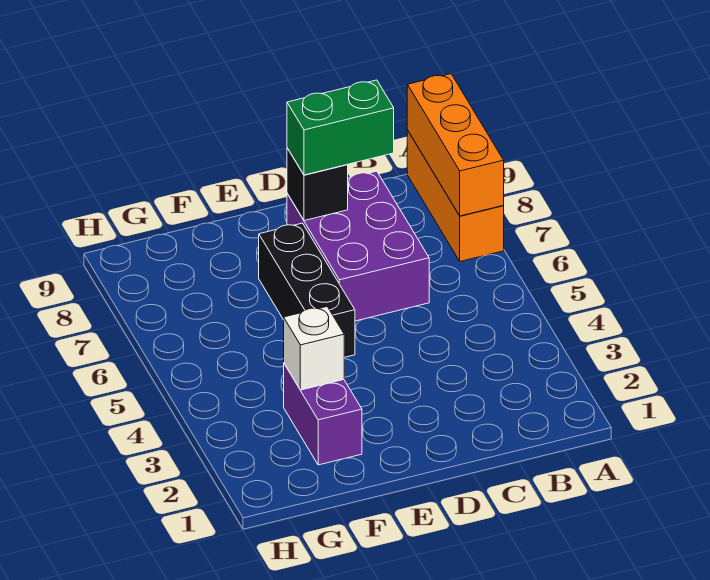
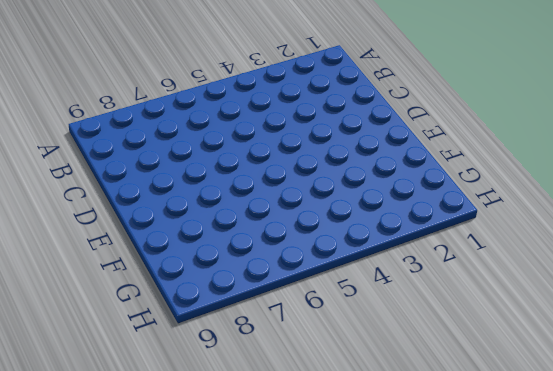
none -> orange 1x3 brick [407,130,504,262]
none -> purple 2x3 brick [287,171,429,321]

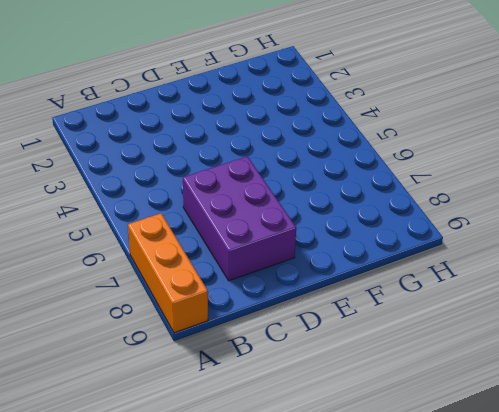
none -> black 1x3 brick [259,223,355,357]
none -> purple 1x2 brick [284,364,362,465]

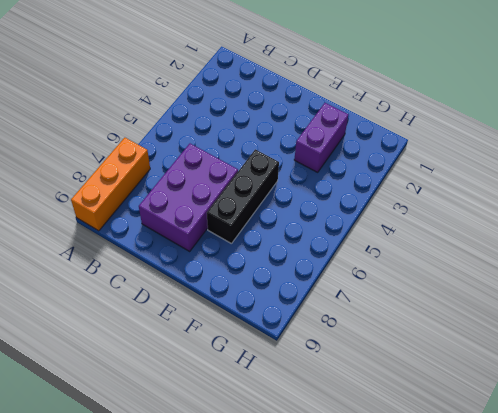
none -> orange 1x3 brick [407,74,504,216]
none -> black 1x1 brick [287,148,348,221]

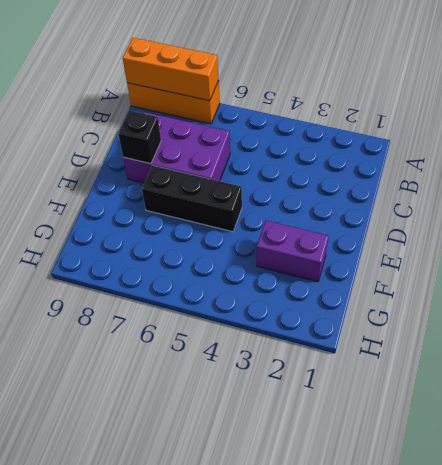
none -> white 1x1 brick [284,307,344,390]
none -> green 1x2 brick [287,80,394,175]

